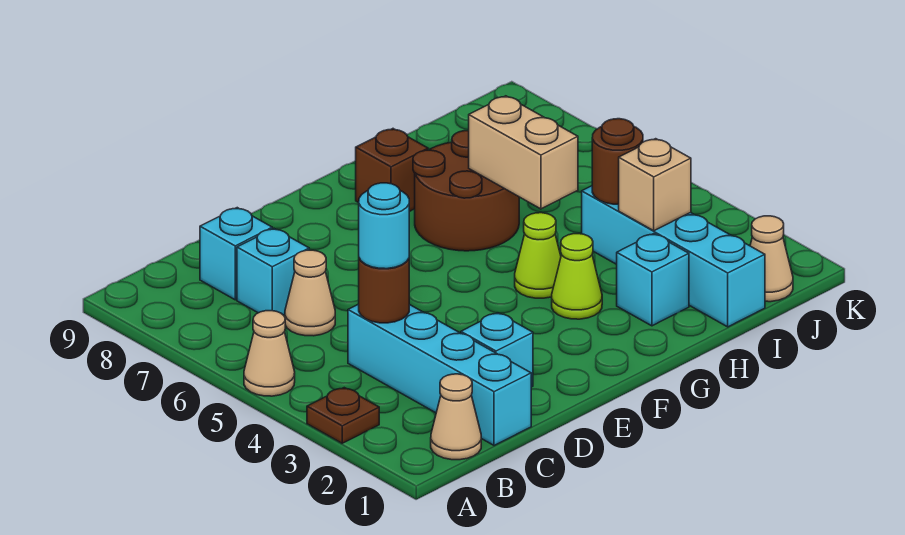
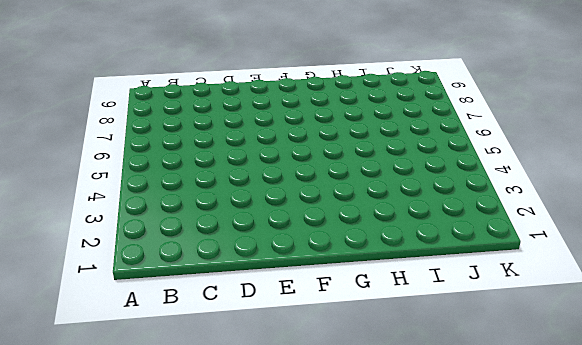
none -> brown 1x1 plate [307,388,379,443]
none -> tan 1x1 cone [244,311,295,396]
none -> tan 1x1 cone [431,374,481,460]

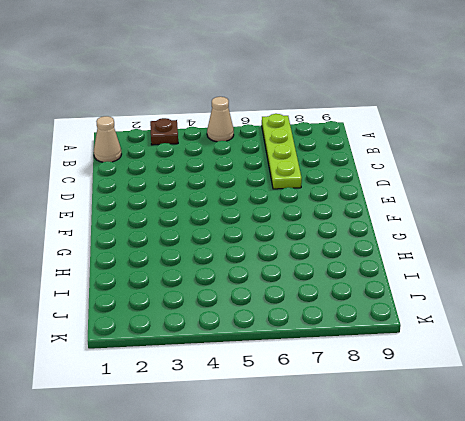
lime 1x4 plate [262,114,302,189] -> cyan 1x1 brick [237,228,309,315]
none -> cyan 1x4 brick [348,304,531,446]
none -> tan 1x1 cone [285,250,335,336]
none -> cyan 1x1 brick [200,208,272,300]

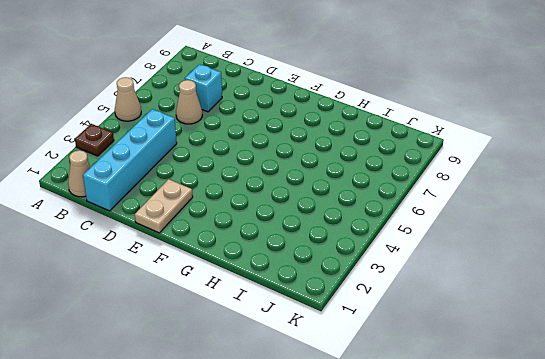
tan 1x2 plate [135,179,193,233] -> none
none -> cyan 1x1 brick [200,208,272,300]
none -> cyan 1x1 brick [461,313,533,387]
none -> lime 1x1 cone [552,234,602,319]

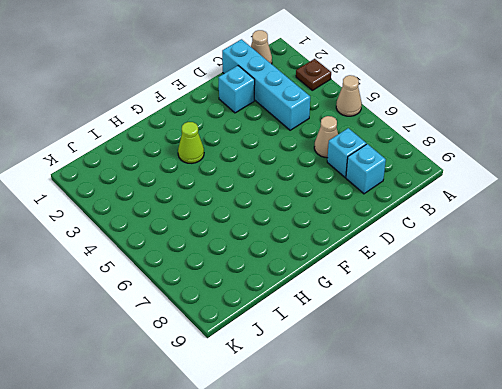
none -> lime 1x1 cone [515,213,561,298]
none -> brown 2x2 round brick [413,131,519,251]
none -> brown 1x1 brick [356,129,428,212]

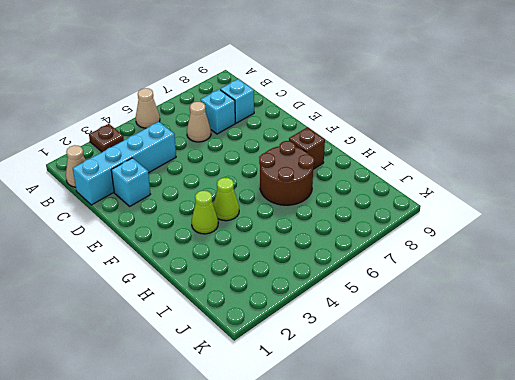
none -> cyan 1x1 brick [617,234,689,326]
none -> cyan 1x4 brick [582,186,765,327]
none -> tan 1x1 cone [750,216,793,302]

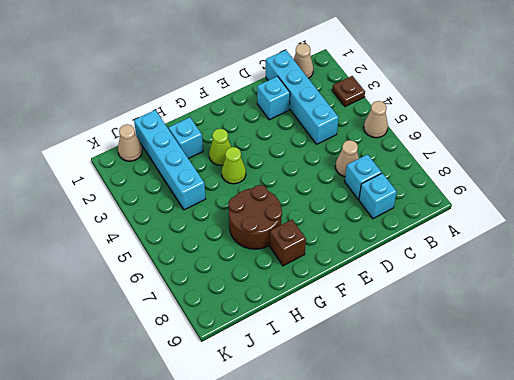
none -> brown 1x1 round brick [359,258,409,323]
none -> tan 1x2 brick [469,96,578,209]
none -> tan 1x1 brick [619,139,691,231]

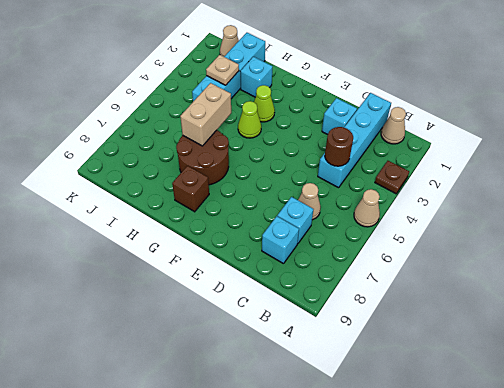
tan 1x1 plate [206,55,239,85] -> tan 1x1 brick [619,139,691,231]
none -> brown 1x1 round brick [592,119,643,204]
none -> cyan 1x1 round brick [359,183,409,269]

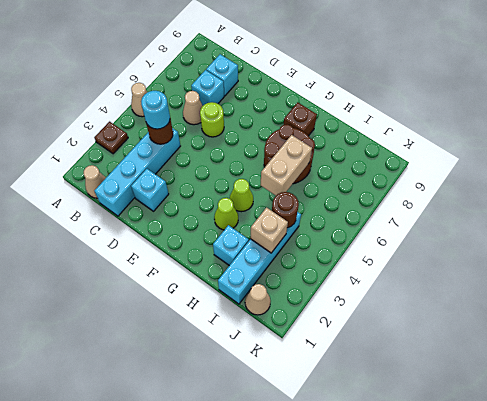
lime 1x1 round brick [200,102,224,137] -> none

